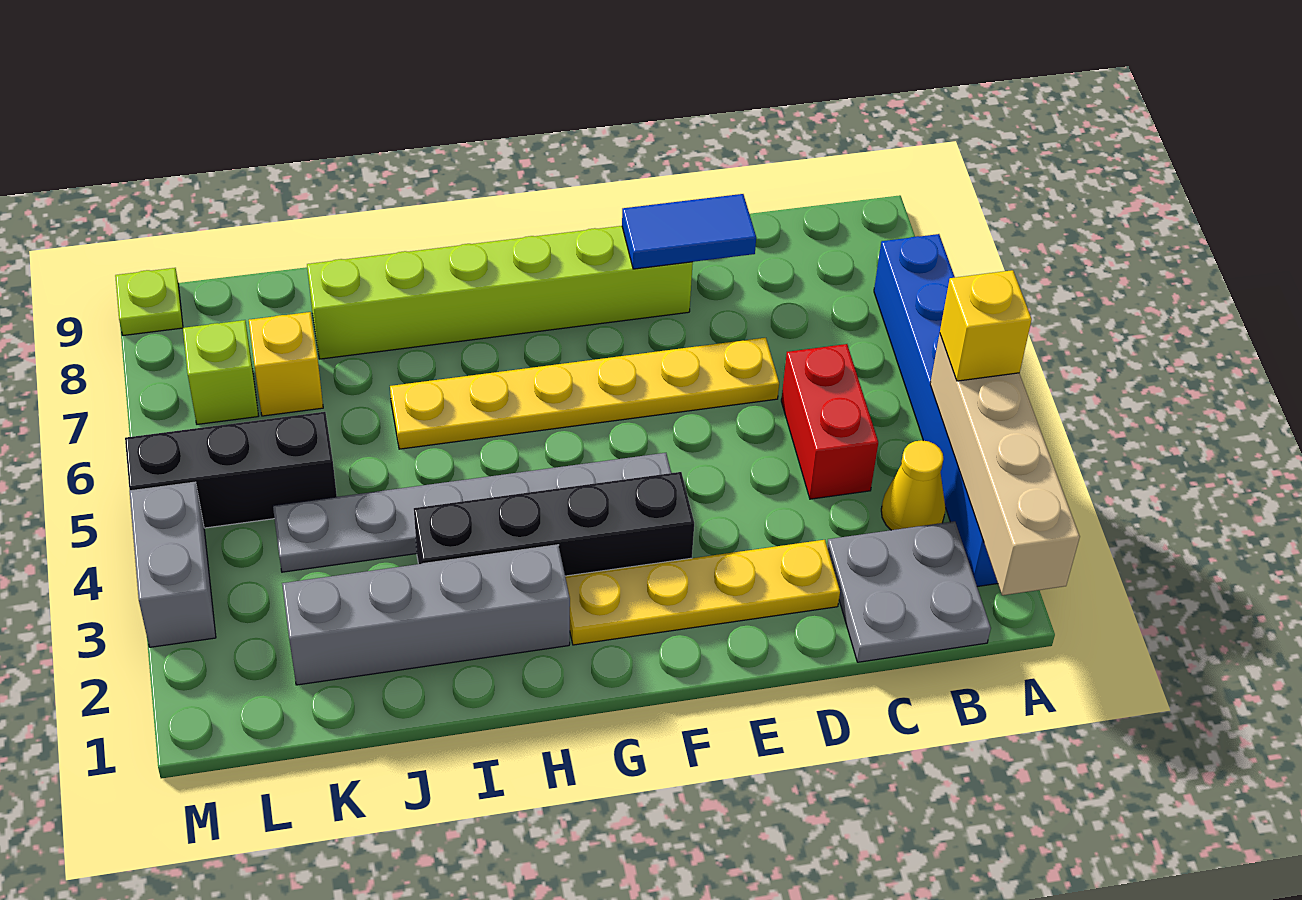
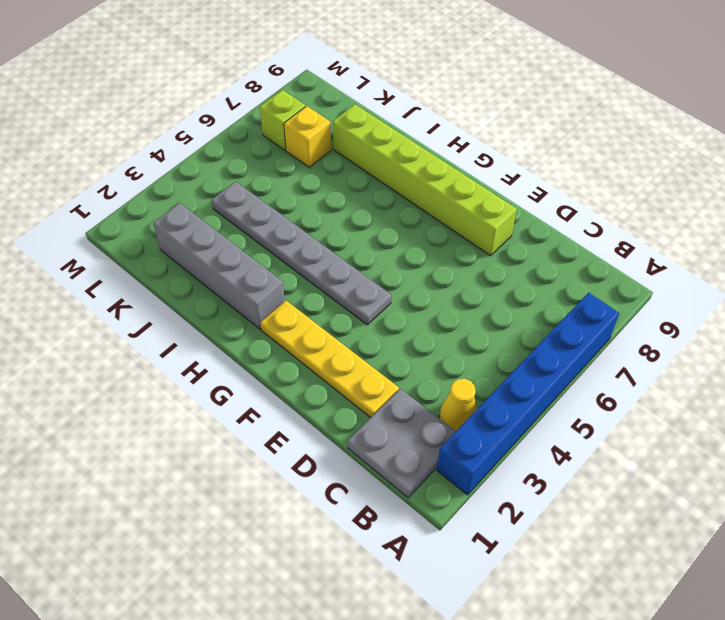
none -> red 1x2 brick [781,344,878,499]
none -> yellow 1x6 plate [390,338,779,449]
none -> black 1x4 brick [414,472,694,576]

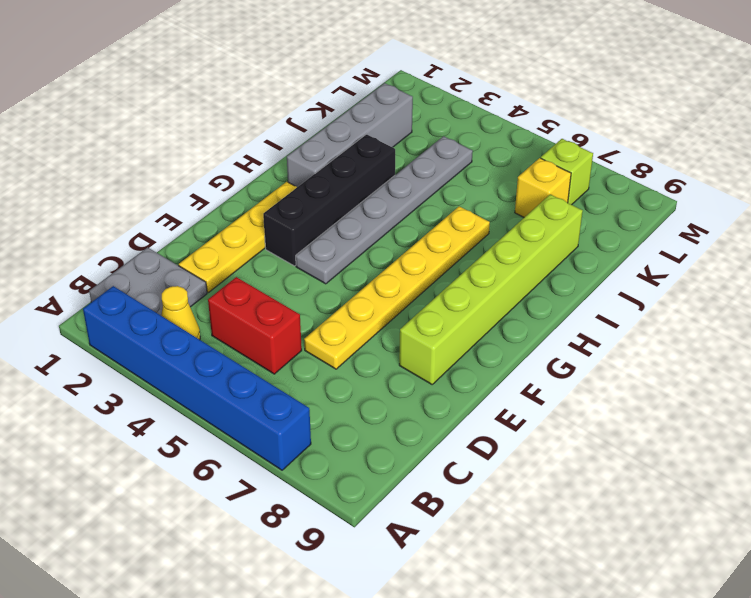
none -> black 1x3 brick [125,412,337,528]
none -> grey 1x2 brick [130,482,216,647]
none -> lime 1x1 plate [115,268,183,335]

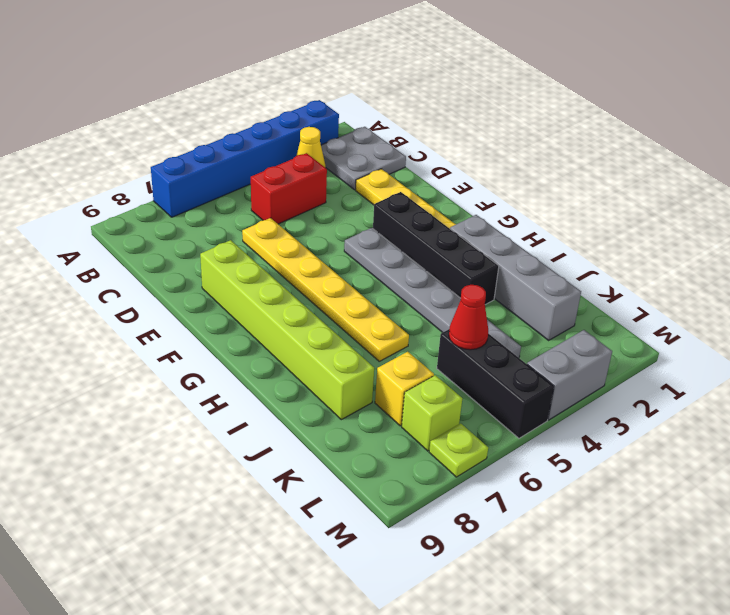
red 1x1 cone [449,285,488,350] -> none
lime 1x1 plate [429,423,488,477] -> lime 1x1 plate moved to [115,268,183,335]
none -> tan 1x4 brick [930,333,1080,595]
none -> blue 1x2 tile [622,194,756,269]
none -> yellow 1x1 brick [940,270,1032,381]

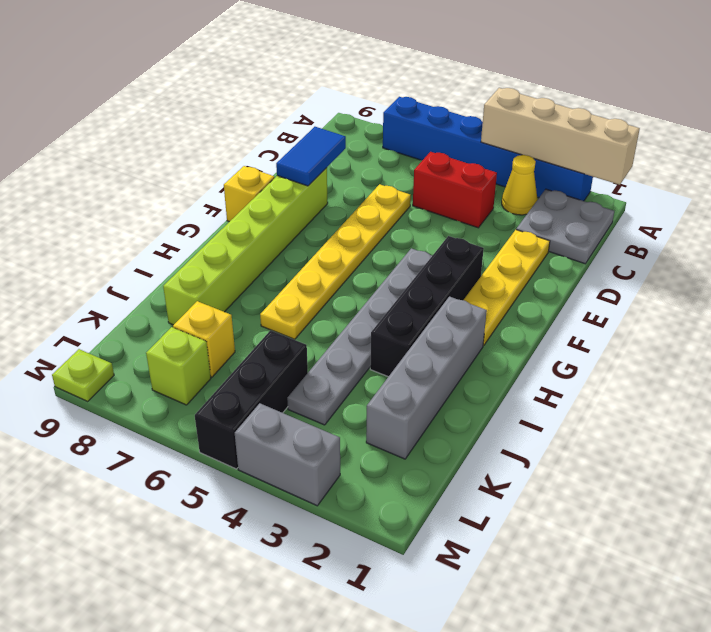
yellow 1x1 brick [224,166,274,222] -> yellow 1x1 brick moved to [940,270,1032,381]

